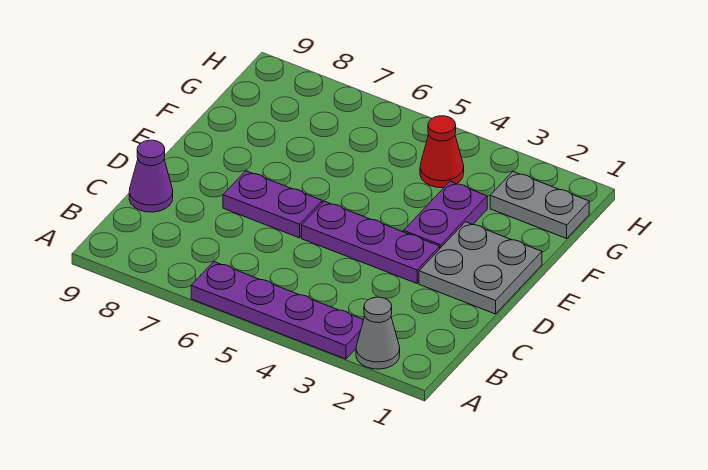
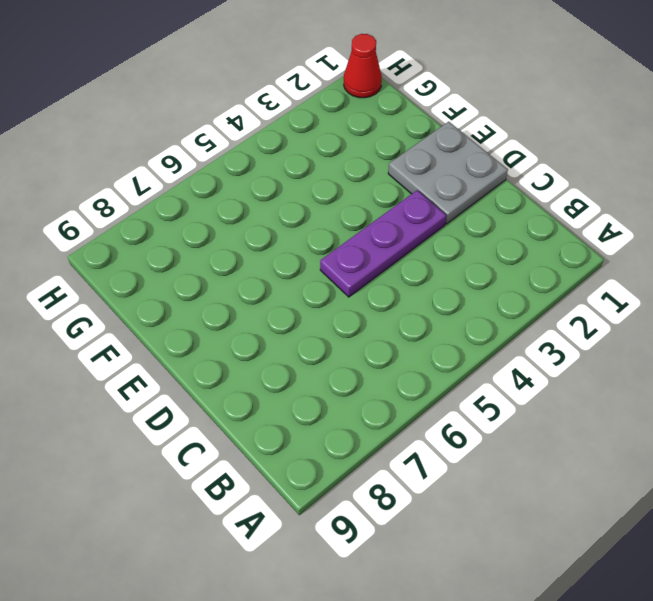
red 1x1 cone [344,34,382,98] -> red 1x1 cone moved to [420,116,464,188]
none -> grey 1x1 cone [356,297,400,369]
none -> purple 1x4 plate [191,262,363,359]

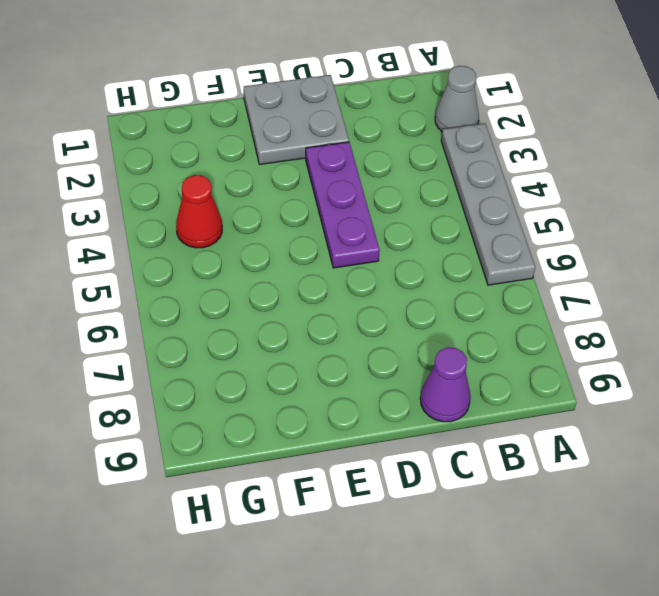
grey 1x4 plate [441,123,535,285] -> purple 1x4 plate [191,262,363,359]
none -> purple 1x2 plate [223,171,322,238]
none -> purple 1x2 plate [404,182,487,248]

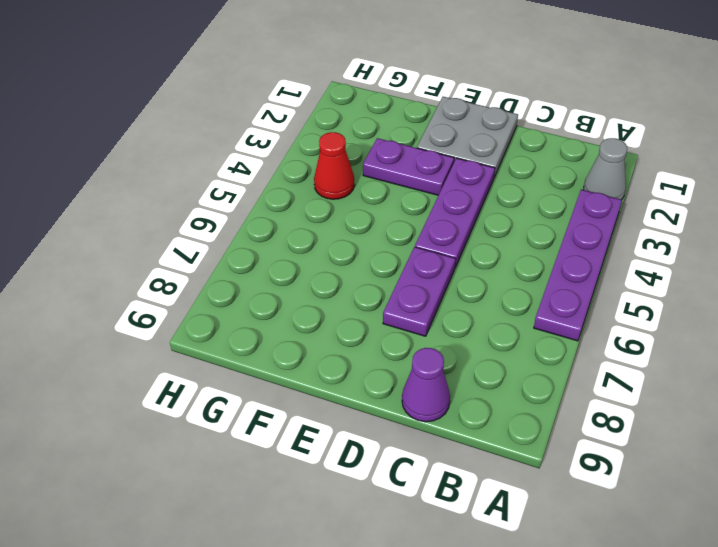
none -> grey 1x2 plate [490,172,589,238]

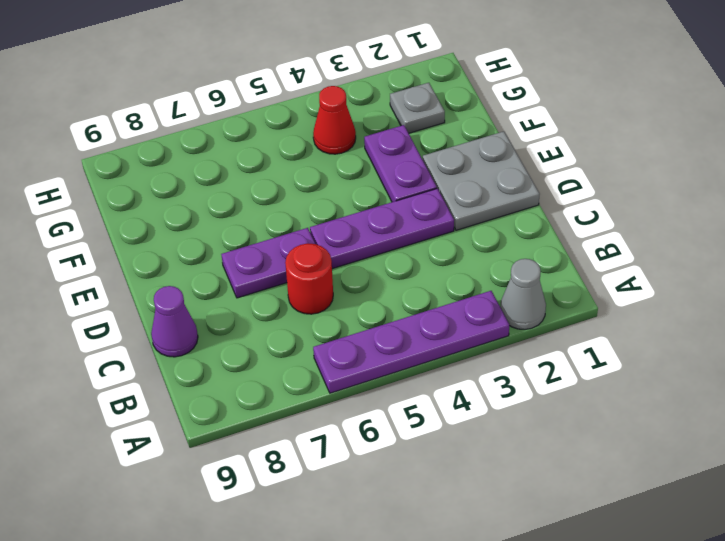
red 1x1 round brick [285,244,333,314] -> none
grey 1x1 plate [390,83,445,133] -> grey 1x2 plate [490,172,589,238]

